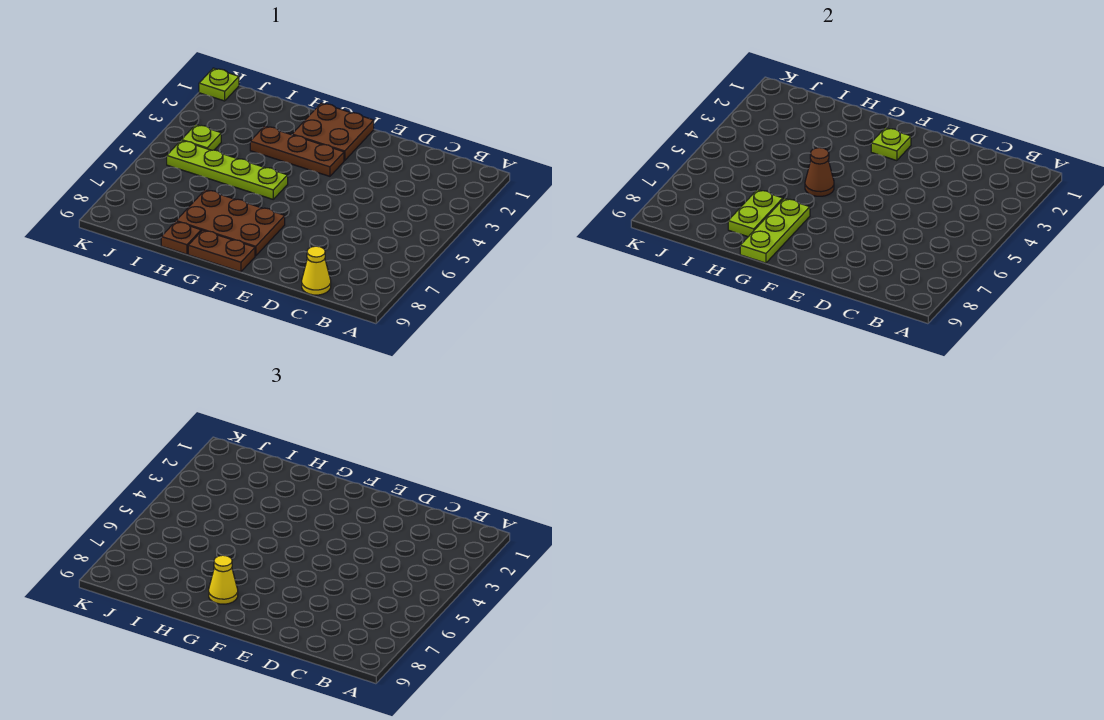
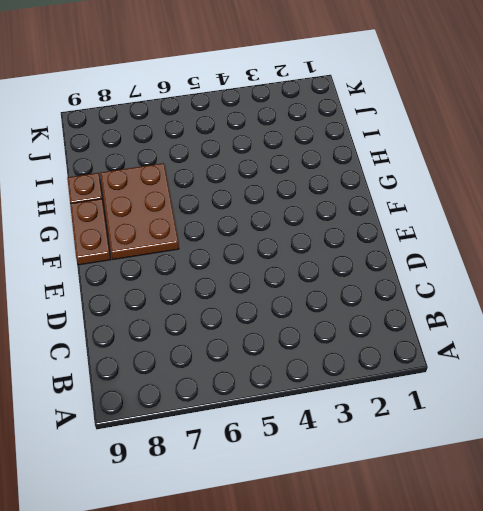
none -> yellow 1x1 cone [302,246,331,295]
none -> brown 2x2 plate [292,103,374,161]
none -> brown 1x3 plate [250,126,344,176]

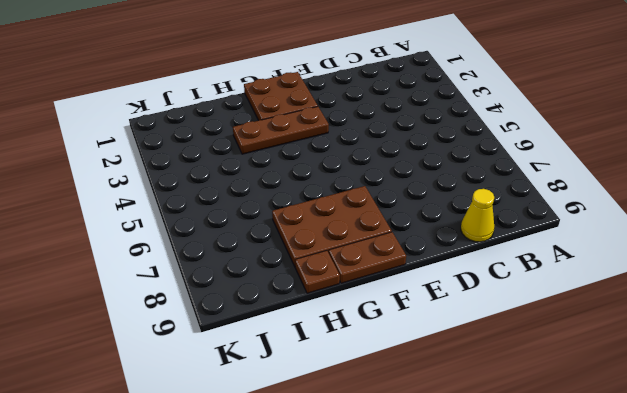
none -> lime 1x4 plate [167,140,288,199]
none -> lime 1x1 plate [182,125,221,150]
none -> lime 1x1 plate [199,68,239,101]

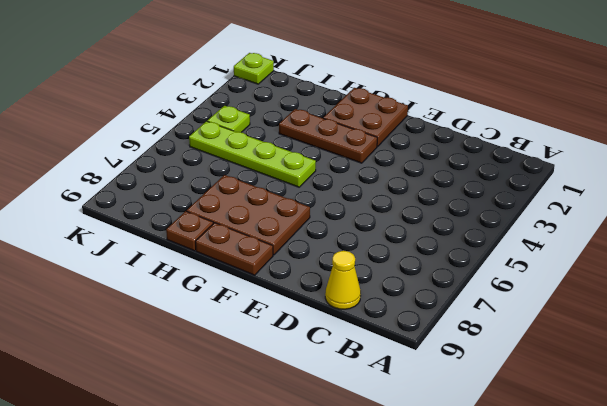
none -> lime 1x1 plate [871,128,911,161]
none -> brown 1x1 cone [805,148,834,196]
none -> lime 1x3 plate [740,198,810,263]

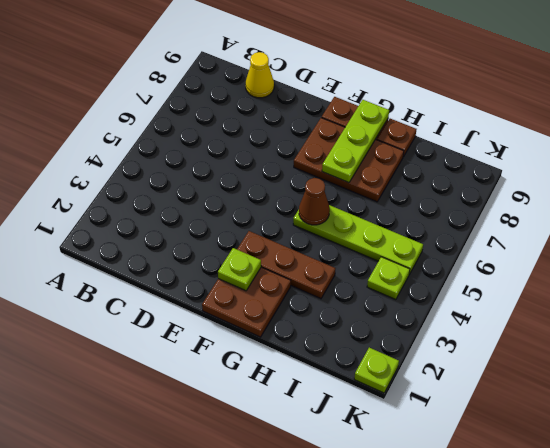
none -> lime 1x2 plate [728,190,783,237]
none -> yellow 1x1 cone [209,555,238,604]

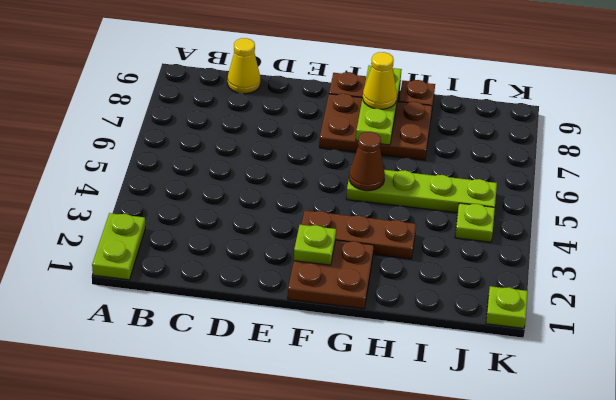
lime 1x2 plate [92,213,145,280] -> lime 1x2 plate moved to [728,190,783,237]

